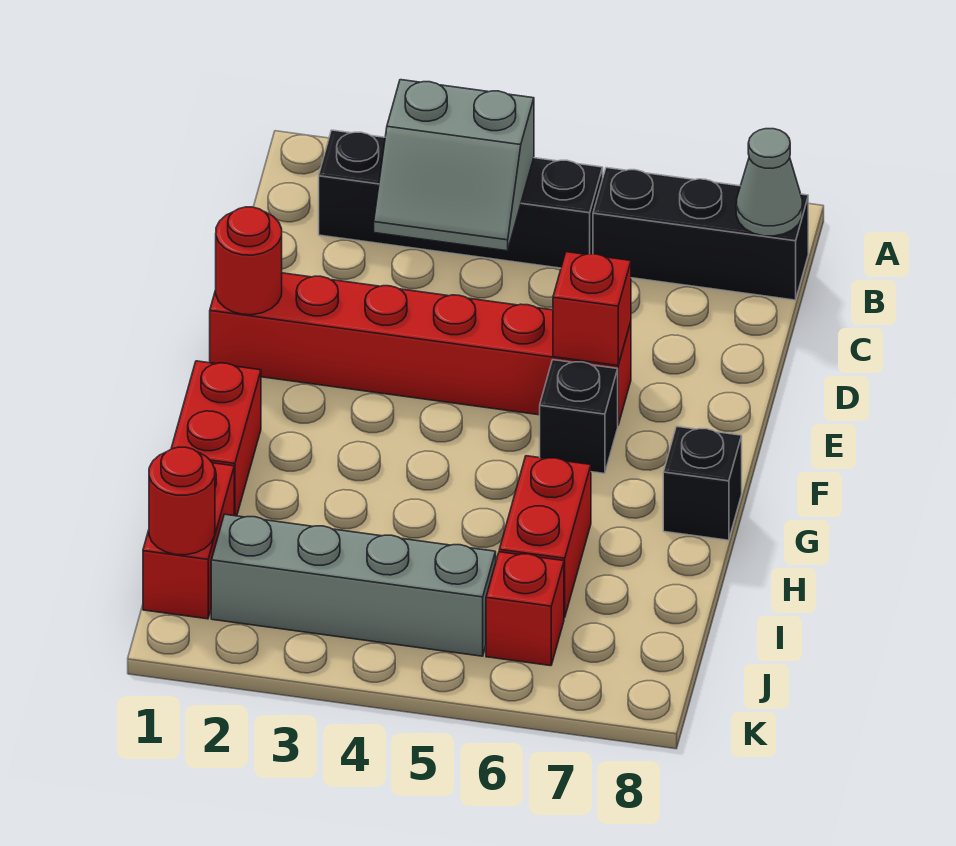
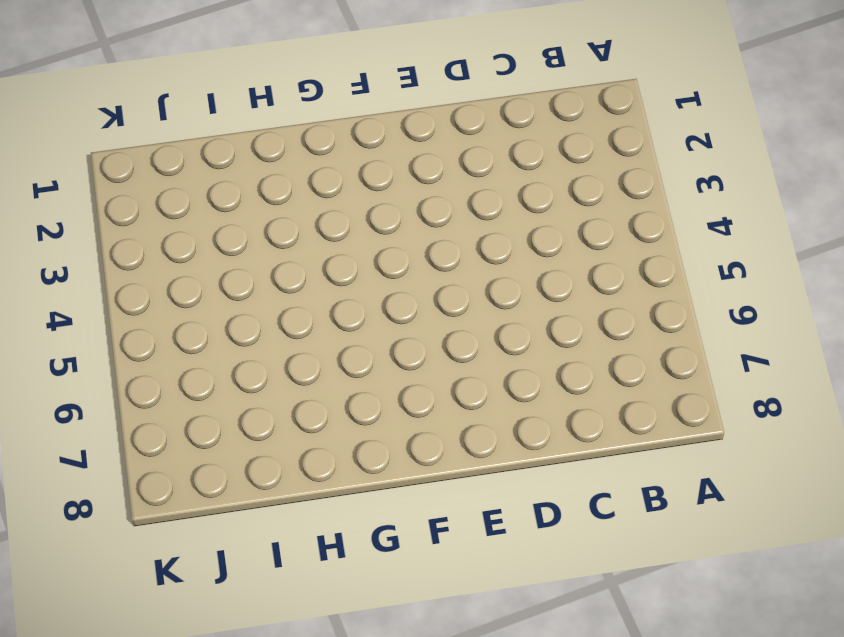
none -> black 1x4 brick [319,130,603,268]
none -> black 1x3 brick [593,168,808,300]
none -> red 1x6 brick [210,273,631,425]

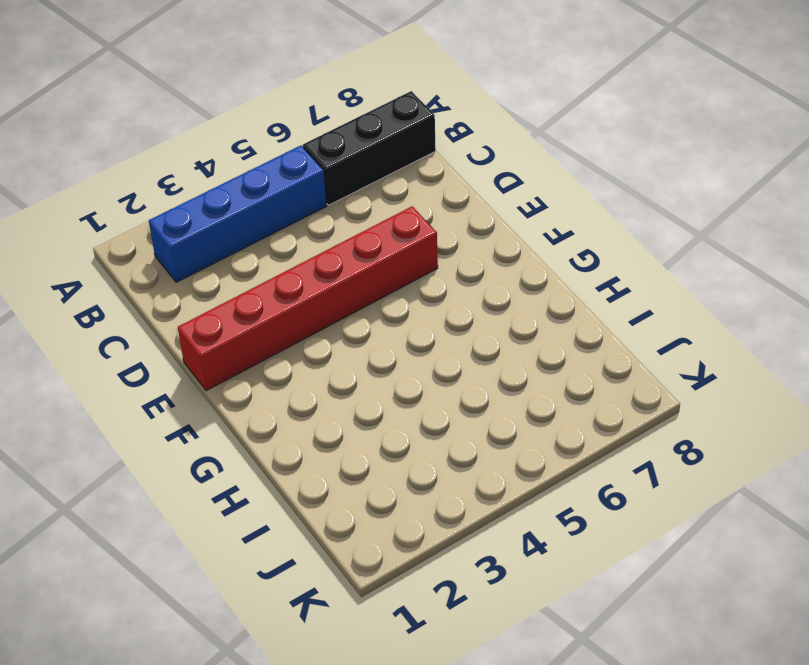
blue 1x4 brick [149,146,327,282] -> black 1x4 brick [319,130,603,268]
none -> black 1x1 brick [540,360,618,474]
none -> red 1x2 brick [171,361,261,516]
none -> black 1x1 brick [663,426,742,540]

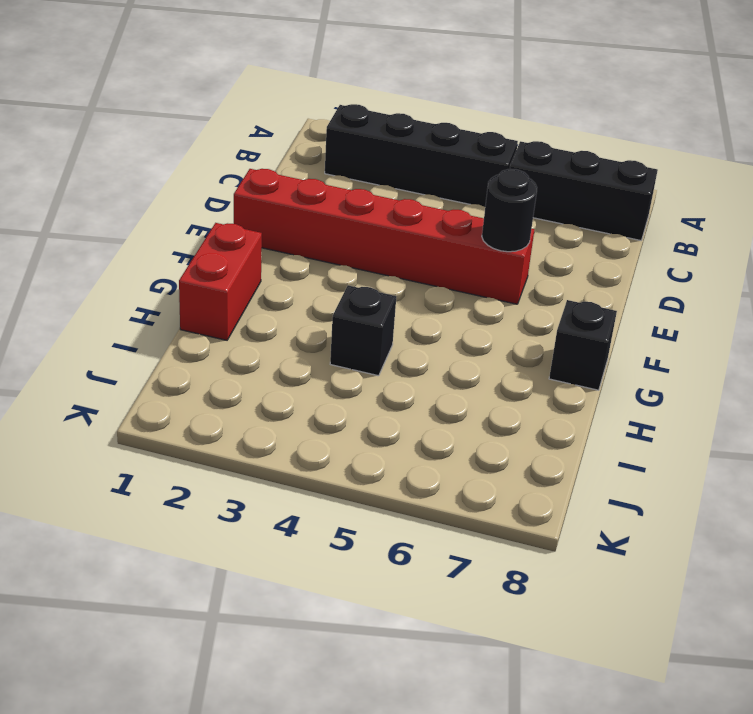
black 1x1 round brick [482,169,537,252] -> red 1x1 brick [553,252,631,366]
black 1x1 brick [330,285,396,376] -> black 1x1 brick moved to [540,360,618,474]
none -> red 1x2 brick [499,456,591,618]
none -> red 1x2 brick [143,463,234,619]
none -> grey 1x4 brick [211,514,496,656]

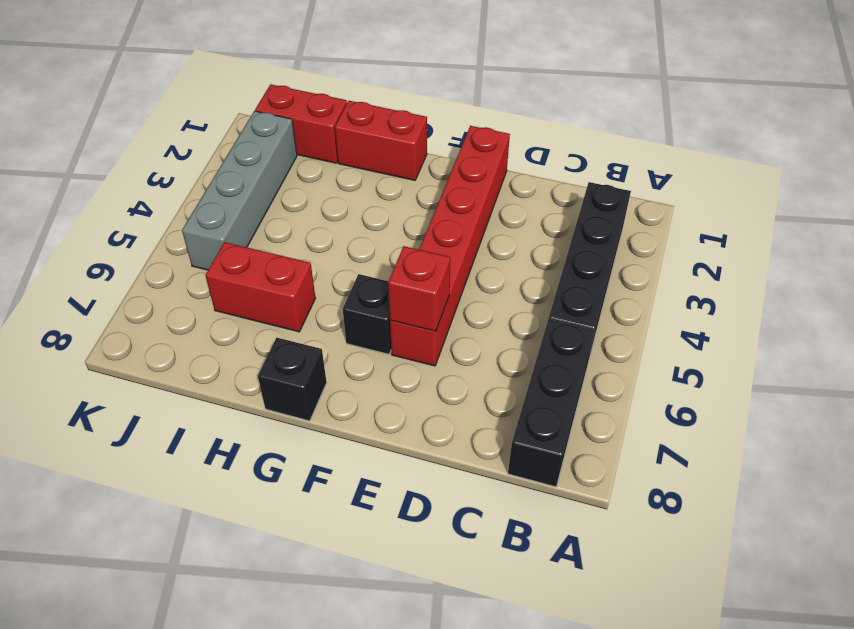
none -> red 1x1 brick [486,552,564,666]
none -> grey 2x2 slope [374,80,534,251]
none -> grey 1x1 cone [736,129,802,236]

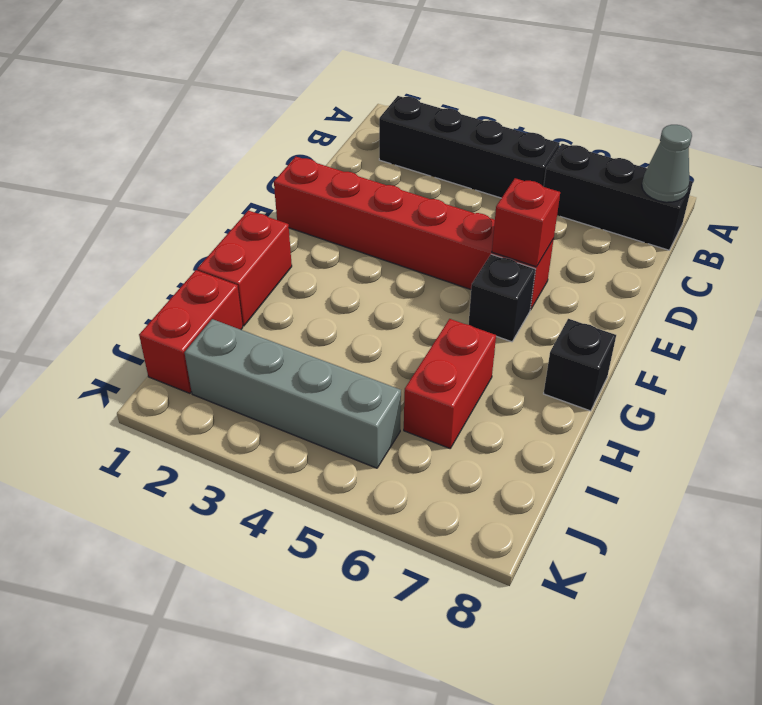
none -> red 1x1 brick [486,552,564,666]
none -> grey 2x2 slope [374,80,534,251]
none -> red 1x1 round brick [216,207,282,315]

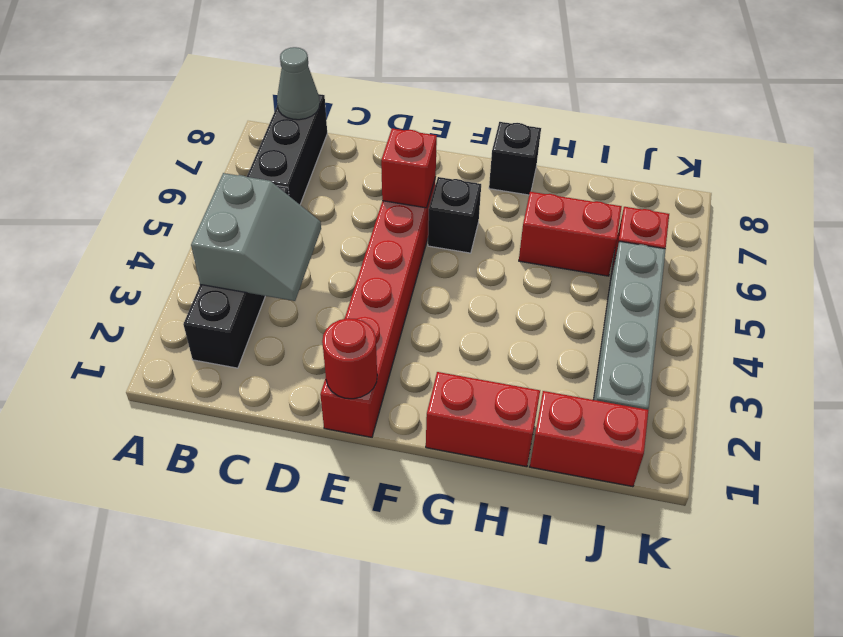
none -> red 1x1 round brick [149,447,215,555]

